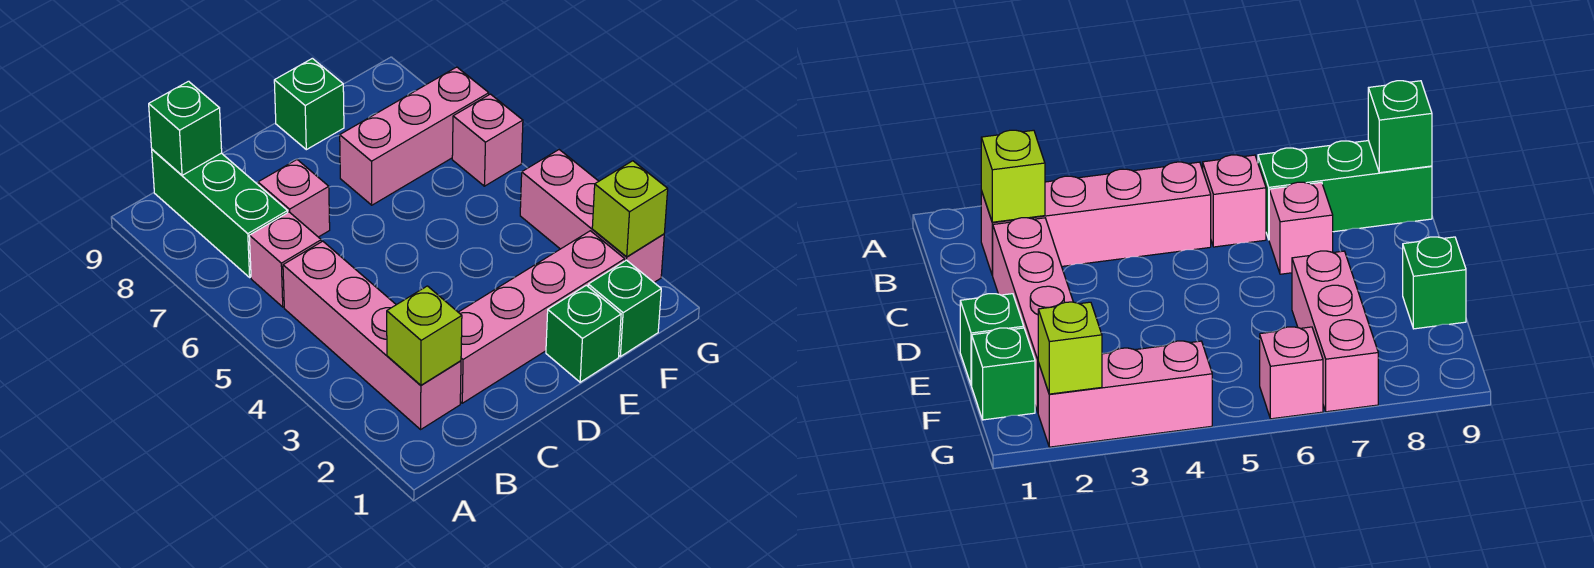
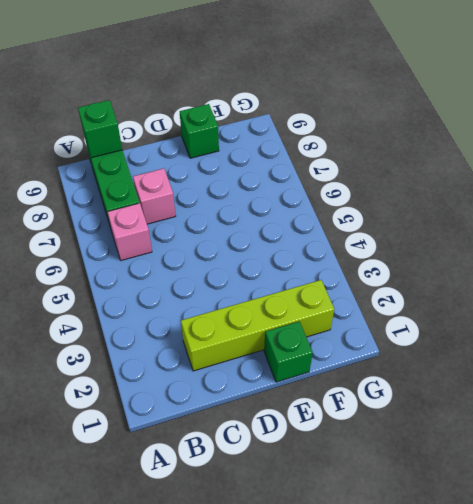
lime 1x4 brick [181,280,334,371] -> pink 1x4 brick [458,231,625,403]
none -> pink 1x4 brick [283,241,461,429]
none -> pink 1x3 brick [340,67,489,205]
none -> green 1x1 brick [588,260,661,357]

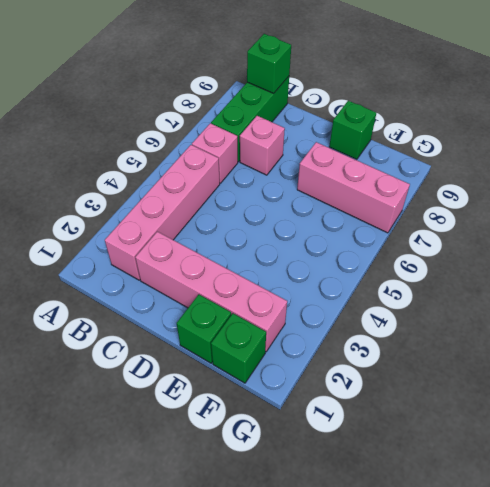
none -> pink 1x3 brick [520,150,664,282]
none -> pink 1x1 brick [452,94,523,186]
none -> lime 1x1 brick [387,286,462,385]

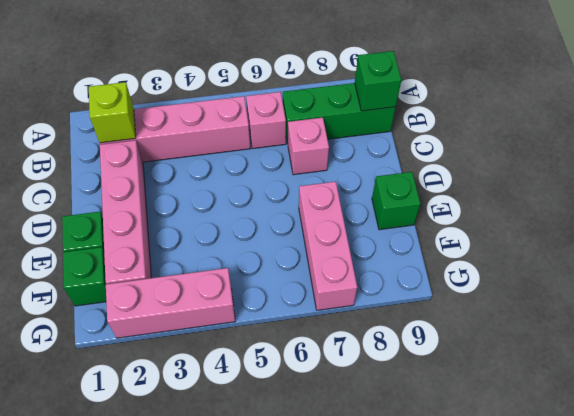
none -> pink 1x1 brick [452,94,523,186]
none -> lime 1x1 brick [592,161,668,257]

